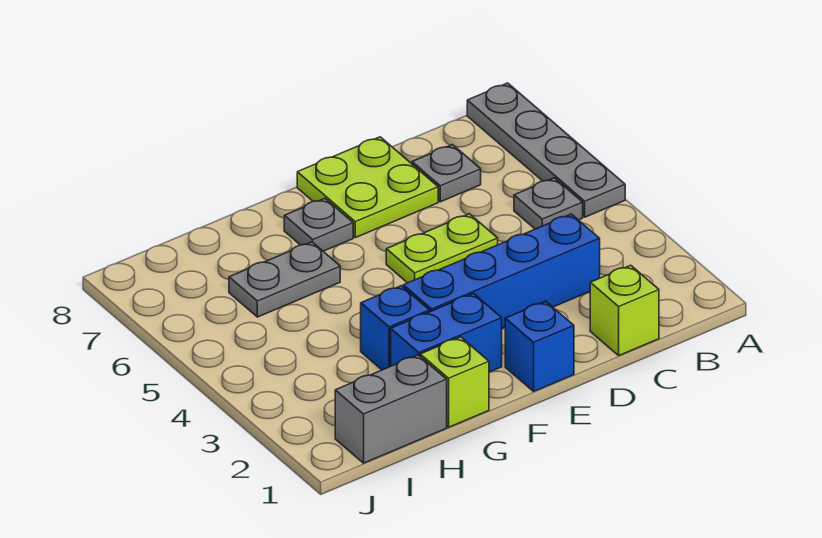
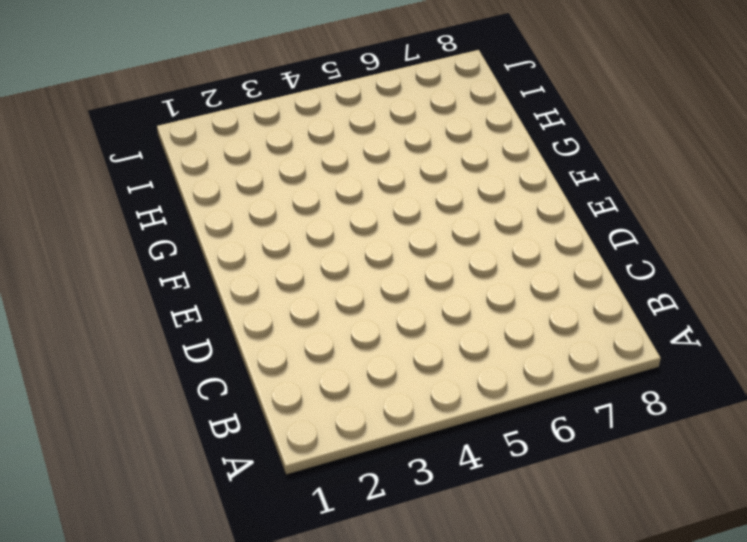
none -> grey 1x4 plate [467,83,625,217]
none -> grey 1x1 plate [514,178,583,229]
none -> lime 1x1 brick [590,265,659,355]

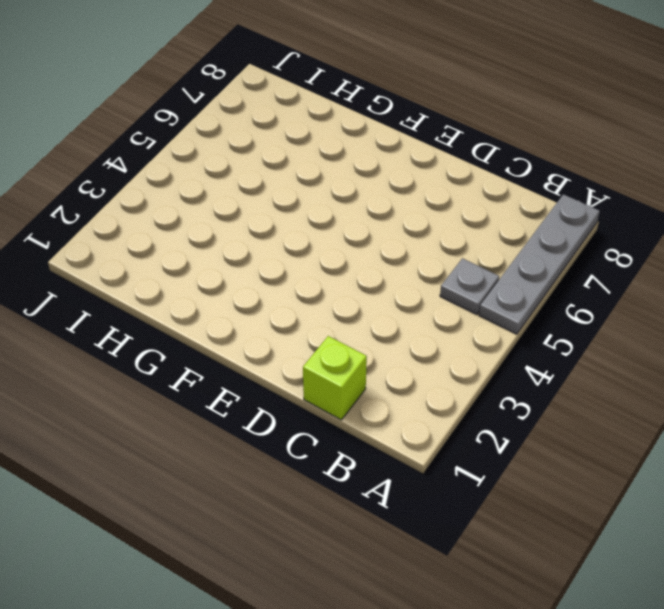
none -> blue 1x4 brick [403,214,600,328]
none -> grey 1x1 plate [412,145,481,202]
none -> lime 1x2 plate [386,214,498,283]

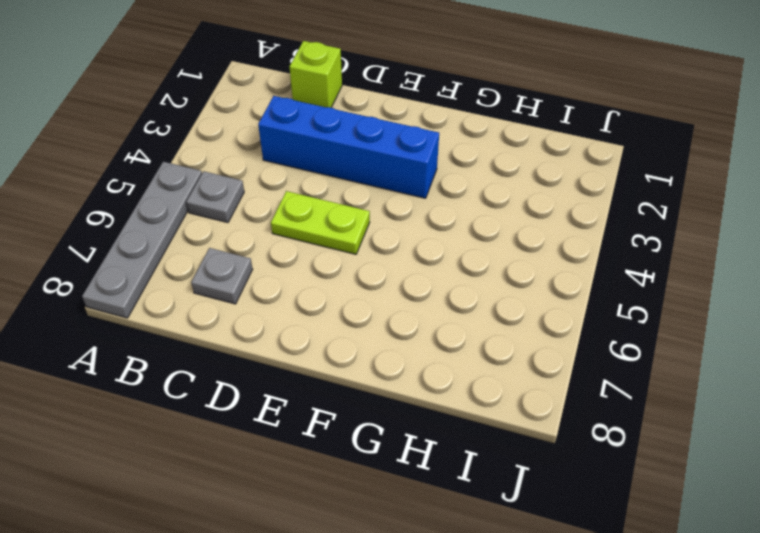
none -> lime 2x2 plate [297,137,438,238]
none -> blue 1x1 brick [505,301,574,391]
none -> blue 1x2 brick [391,293,502,372]

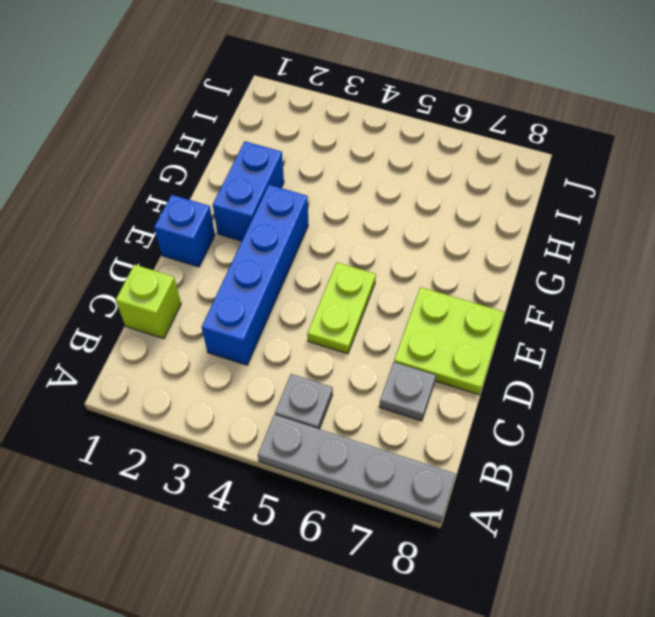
none -> grey 1x1 plate [284,198,353,251]
none -> lime 1x1 brick [420,337,489,427]
none -> blue 1x1 brick [361,286,430,370]

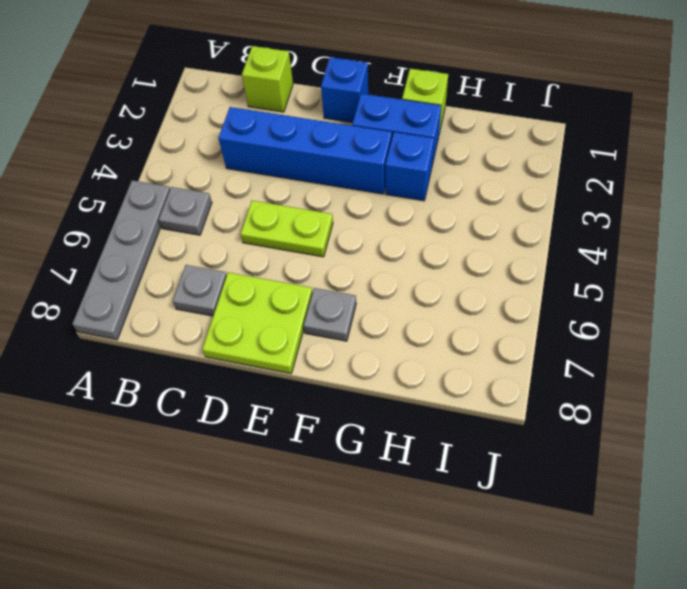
none -> grey 1x2 plate [229,242,340,317]
none -> grey 1x2 brick [335,355,447,463]

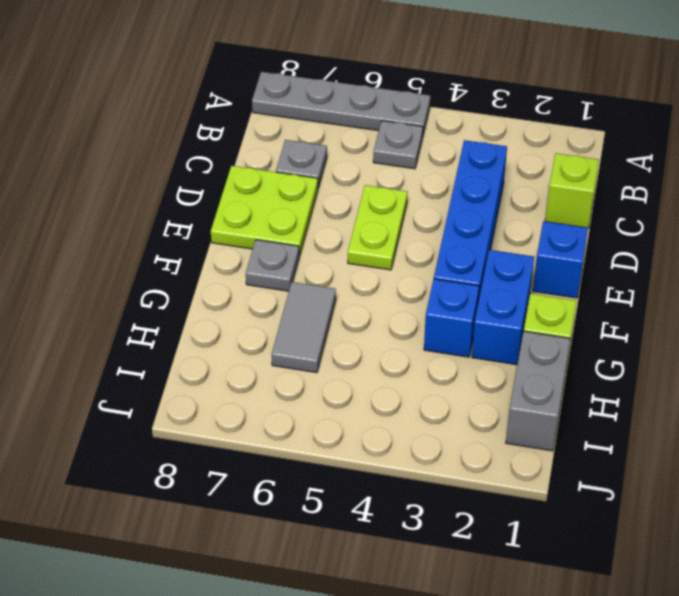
grey 1x2 tile [271,282,336,373] -> grey 1x2 plate [229,242,340,317]

